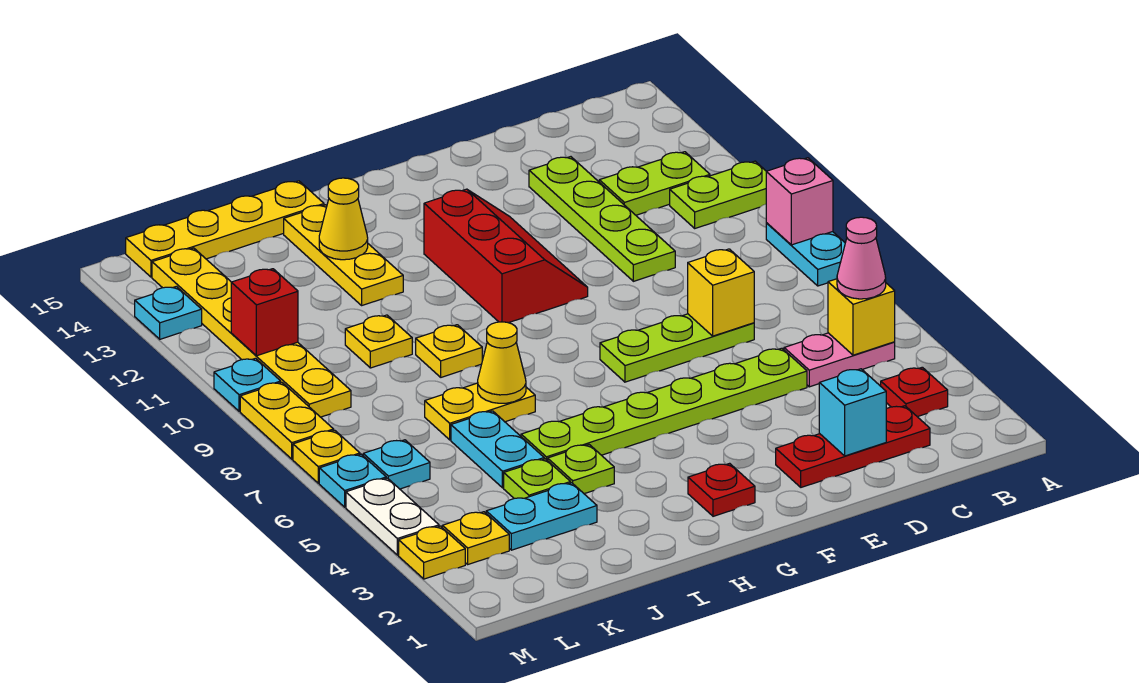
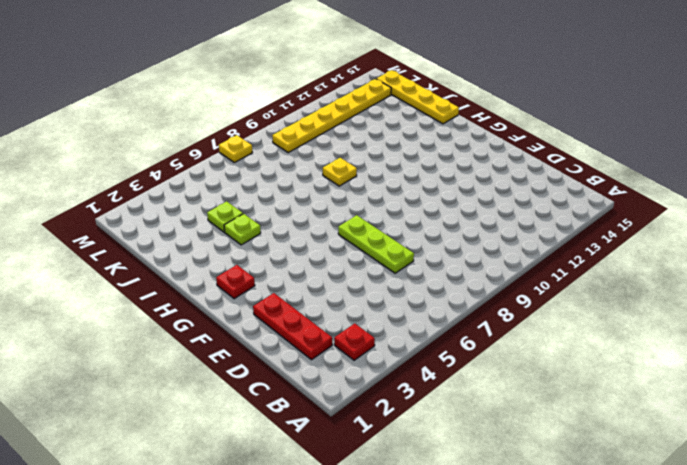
none -> cyan 1x2 plate [766,223,845,286]
none -> lime 1x2 plate [670,161,766,228]
none -> pink 1x2 plate [784,333,895,387]
none -> lime 1x2 plate [599,152,710,215]

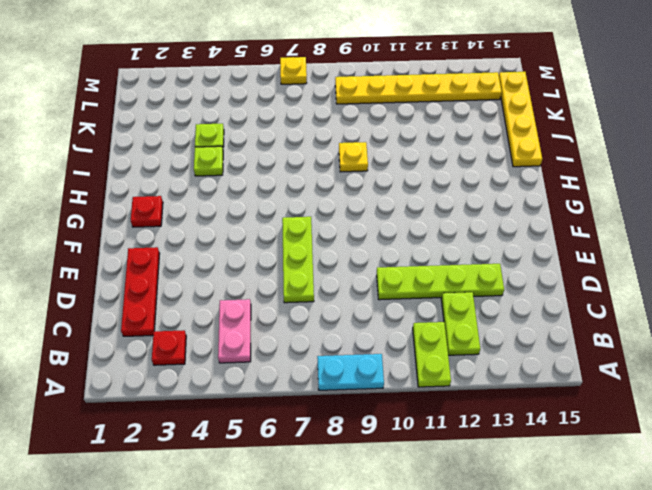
none -> lime 1x6 plate [521,348,807,461]
none -> red 2x3 slope [424,189,588,323]
none -> yellow 1x2 plate [425,383,535,440]
none -> yellow 1x3 plate [284,205,403,305]

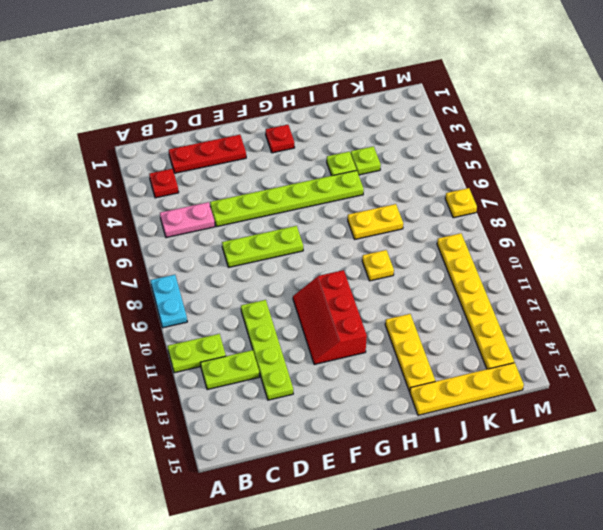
none -> cyan 1x2 plate [486,483,597,550]
none -> cyan 1x2 plate [451,411,544,488]
none -> yellow 1x1 plate [345,315,412,368]
none -> yellow 1x1 plate [442,512,509,564]

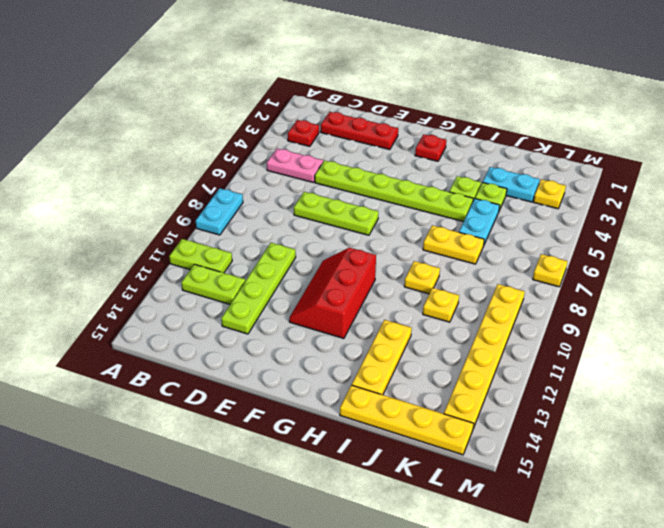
none -> cyan 1x1 plate [363,440,430,489]
none -> yellow 1x1 plate [399,526,465,579]
none -> white 1x2 plate [346,478,439,555]
none -> cyan 1x1 plate [319,454,386,507]

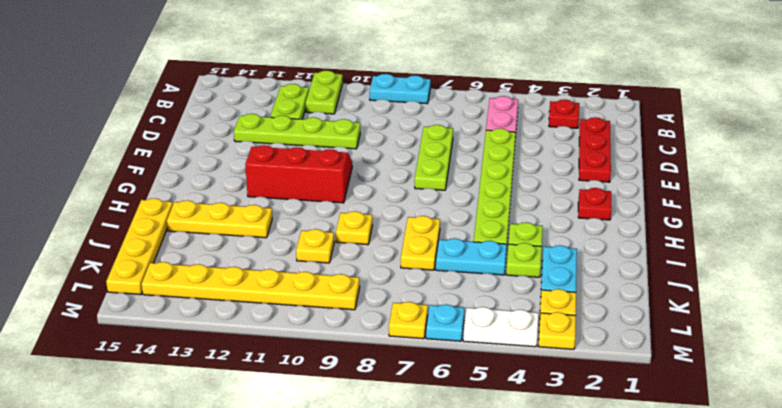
none -> cyan 1x1 plate [363,440,430,489]
none -> yellow 1x2 plate [240,382,334,459]
none -> cyan 1x1 plate [214,358,281,411]
none -> cyan 1x1 plate [135,286,202,339]

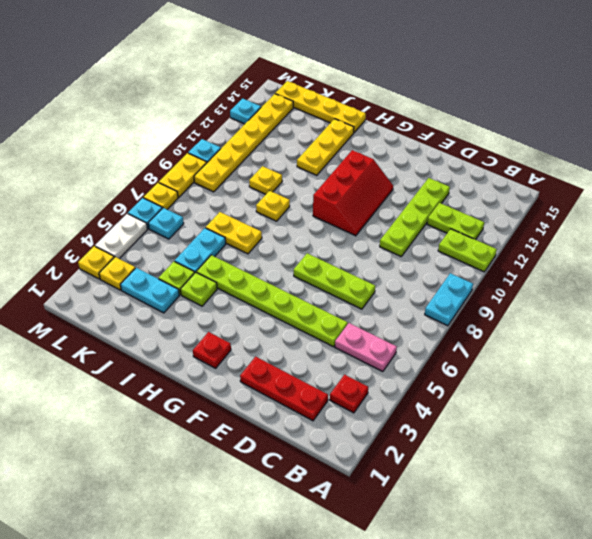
none -> pink 1x1 brick [766,158,833,245]
none -> yellow 1x1 brick [828,279,895,355]
none -> cyan 1x1 brick [819,369,886,456]
none -> yellow 1x1 brick [688,249,754,336]

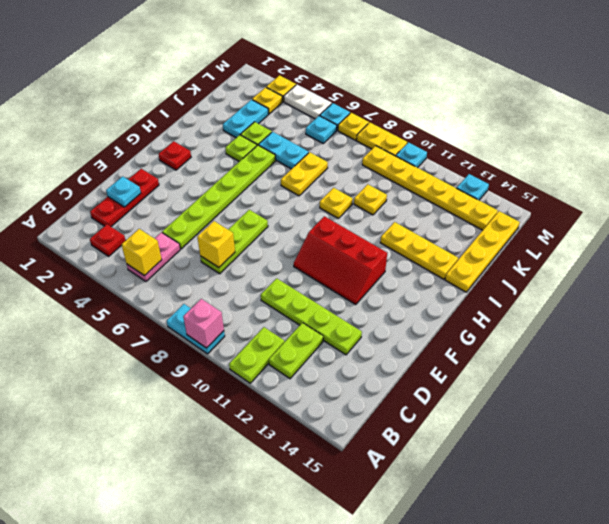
cyan 1x1 plate [106,176,141,207] -> cyan 1x1 brick [819,369,886,456]
none -> yellow 1x1 cone [478,322,526,403]
none -> yellow 1x1 cone [319,178,368,260]
none -> red 1x1 brick [231,269,298,356]
none -> pink 1x1 cone [837,217,886,299]

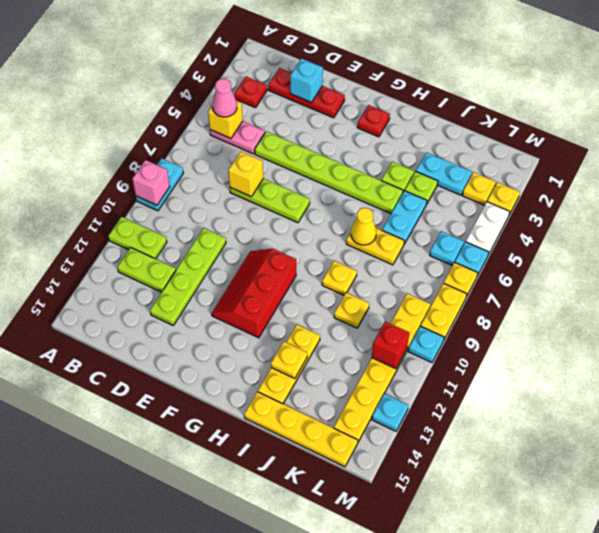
yellow 1x1 plate [271,342,307,379] -> yellow 1x1 cone [319,178,368,260]

